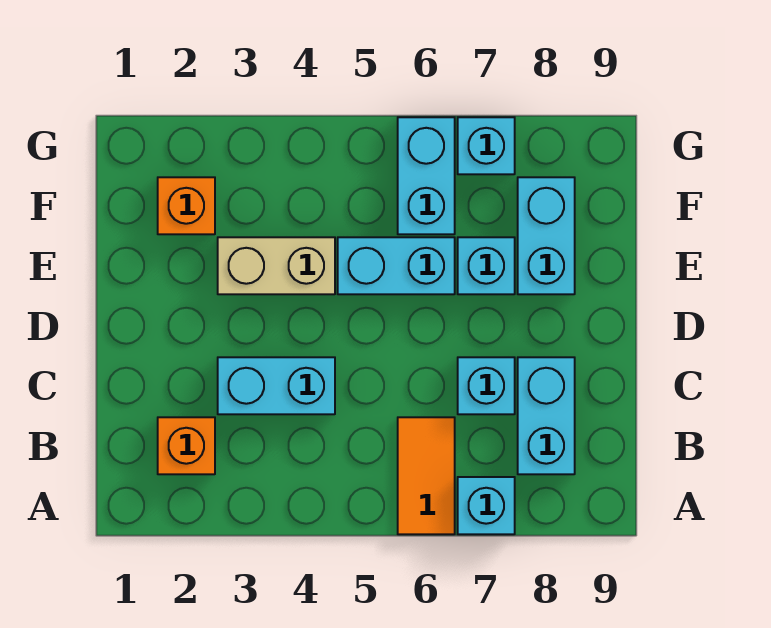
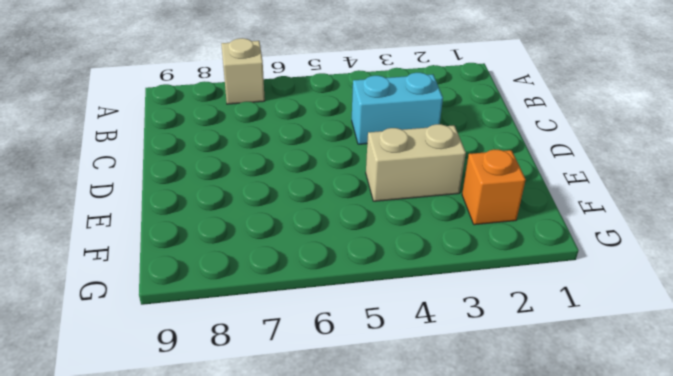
tan 1x1 brick [221,38,265,104] -> cyan 1x1 brick [458,477,515,534]
none -> orange 1x2 tile [398,417,455,534]
none -> orange 1x1 brick [158,417,215,474]
none -> cyan 1x2 brick [518,357,575,474]

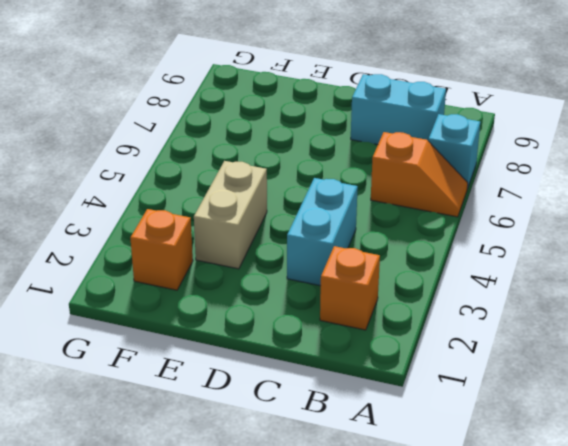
orange 1x2 slope [371,132,468,217] -> orange 1x2 tile [398,417,455,534]
none -> cyan 1x1 brick [458,357,515,414]
none -> cyan 1x2 brick [338,237,455,294]
none -> cyan 1x1 brick [458,237,515,294]

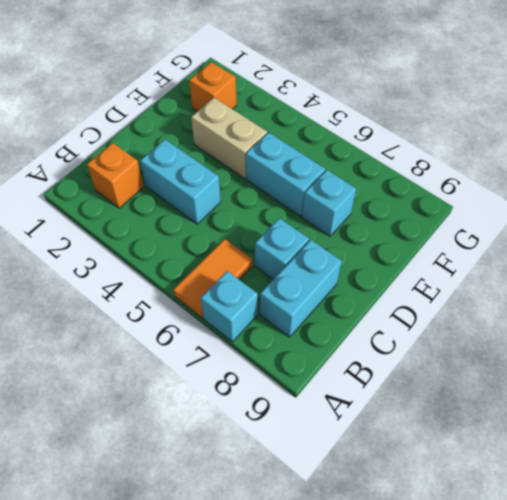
none -> cyan 1x2 brick [518,177,575,294]
none -> cyan 1x2 brick [398,117,455,234]
none -> cyan 1x1 brick [458,117,515,174]

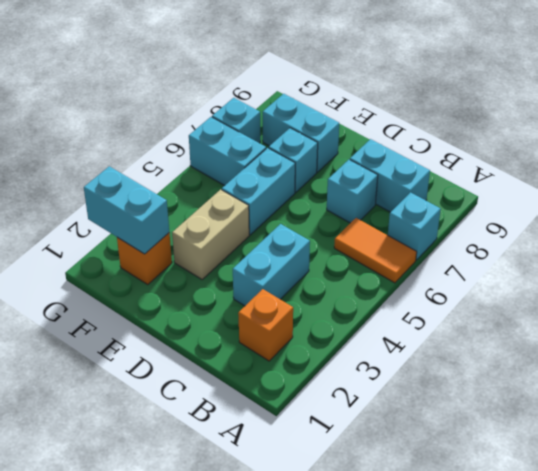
cyan 1x2 brick [84,166,169,254] -> none

